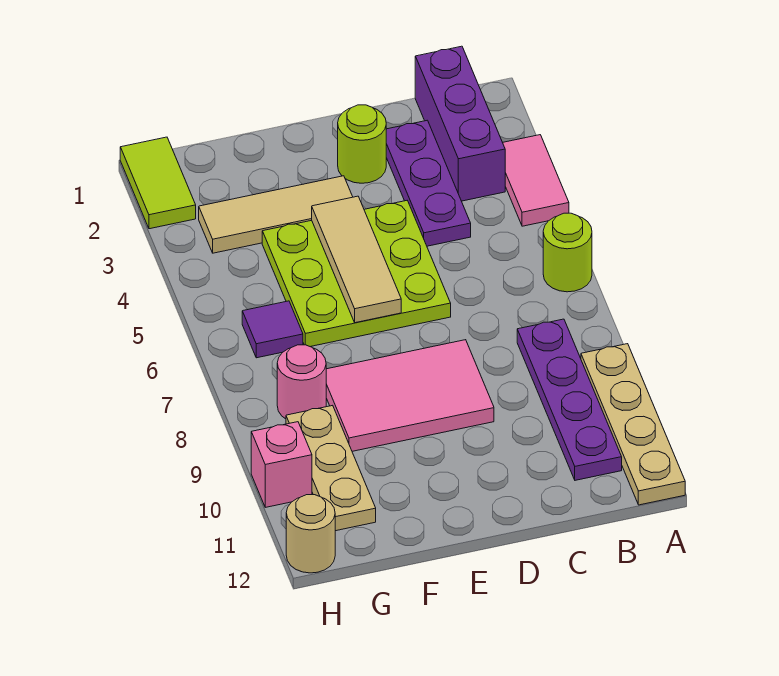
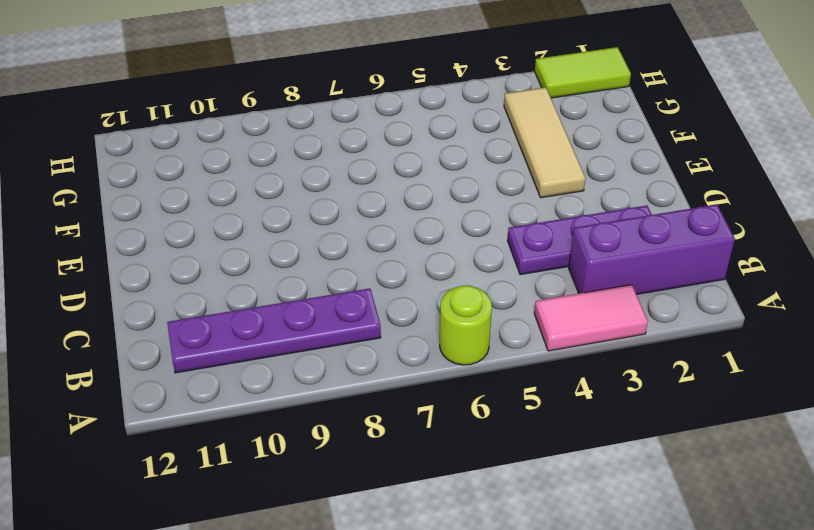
none -> tan 1x4 plate [581,344,685,505]
none -> lime 1x1 round brick [338,105,386,183]
none -> lime 3x3 plate [262,201,451,347]

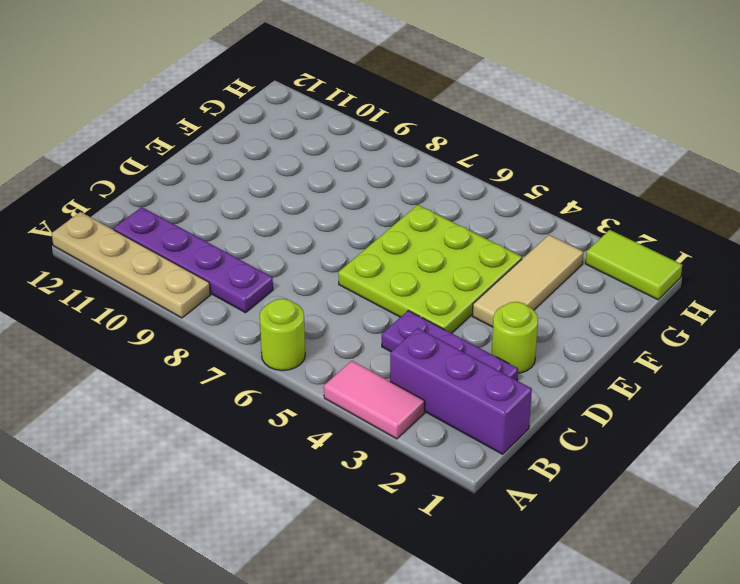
none -> pink 2x3 tile [326,340,494,451]
none -> purple 1x1 tile [242,301,303,358]
none -> pink 1x1 round brick [277,345,326,419]

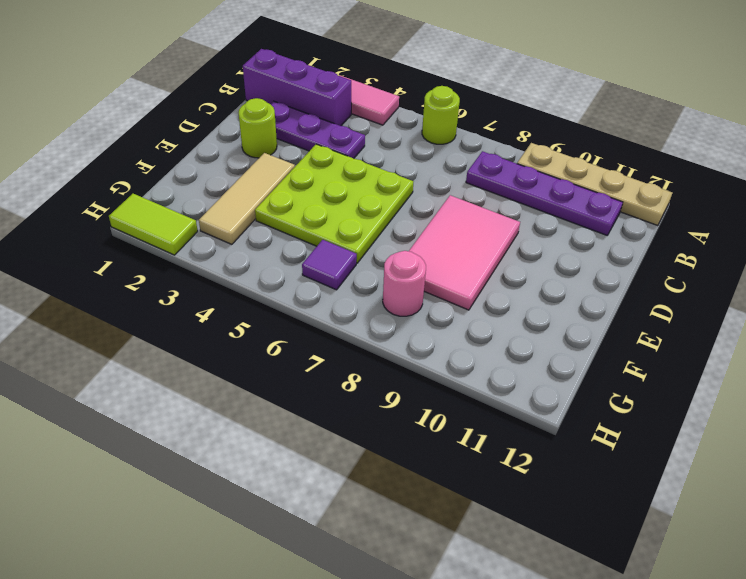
none -> tan 1x3 plate [286,405,376,531]
none -> pink 1x1 brick [251,422,312,507]
none -> tan 1x1 round brick [286,495,335,573]

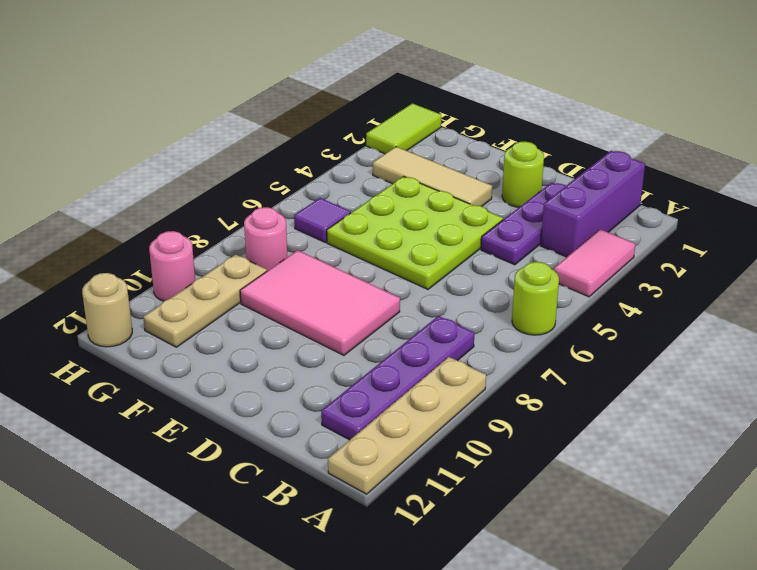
pink 1x1 round brick [149,231,195,301] -> pink 1x1 brick [251,422,312,507]
none -> tan 1x3 tile [312,196,401,323]

